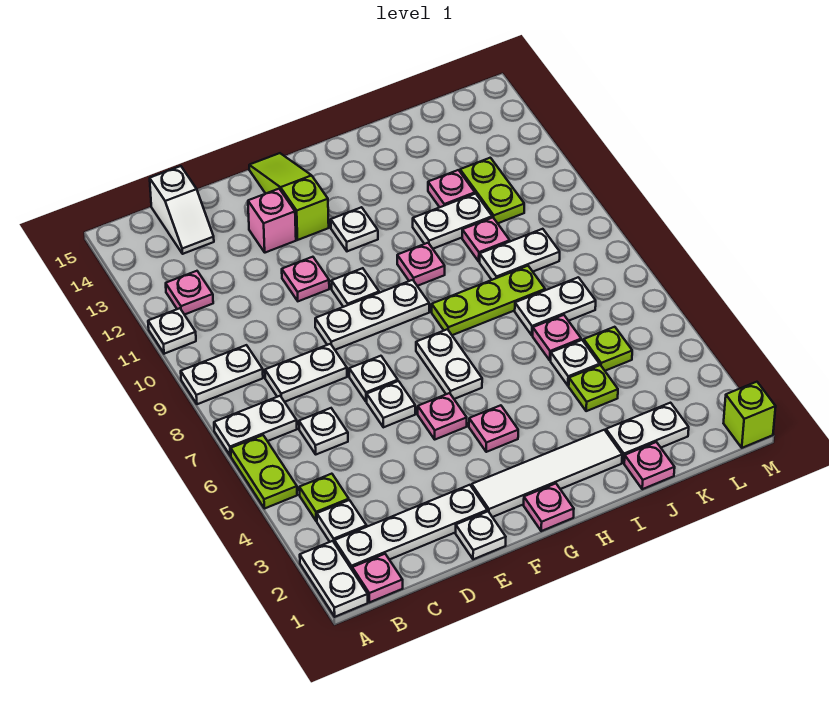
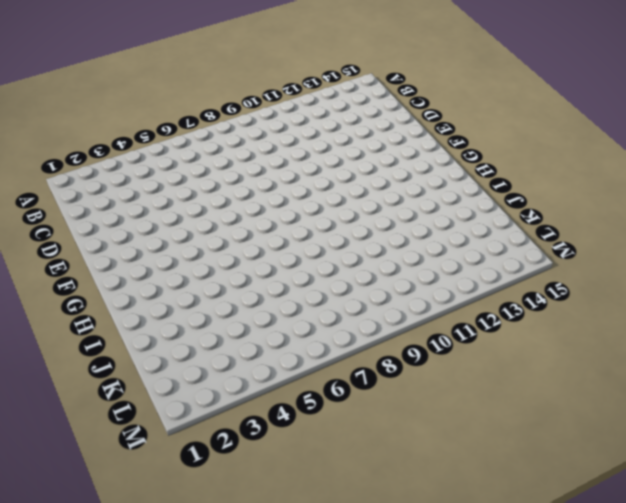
none -> white 1x2 plate [300,541,368,617]
none -> lime 1x2 plate [231,435,297,509]
none -> white 1x2 plate [214,396,297,456]
none -> white 1x2 plate [181,345,263,404]

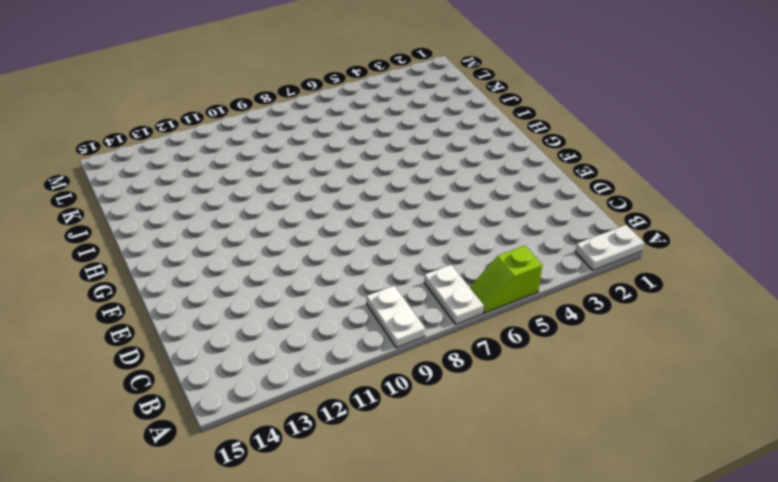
lime 1x2 slope [470,246,542,313] -> lime 1x2 plate [231,435,297,509]
none -> white 1x1 plate [148,308,196,354]
none -> pink 1x1 plate [352,554,403,602]
none -> white 1x4 plate [334,485,487,569]
none -> white 1x1 plate [317,500,367,543]

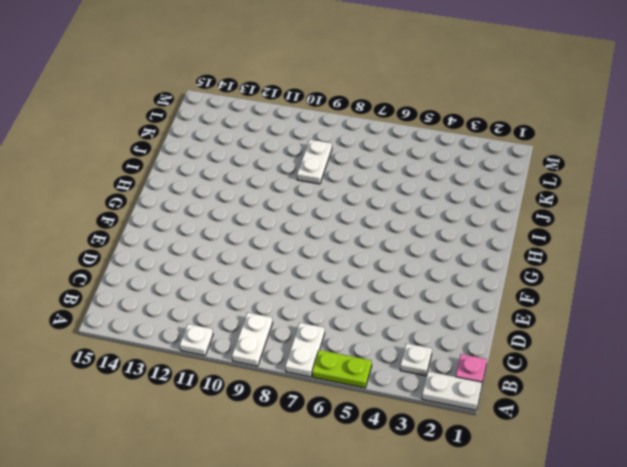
none -> white 1x4 plate [334,485,487,569]
none -> lime 1x1 plate [299,474,349,521]
none -> pink 1x1 plate [166,271,213,315]
none -> white 1x1 plate [299,408,348,454]

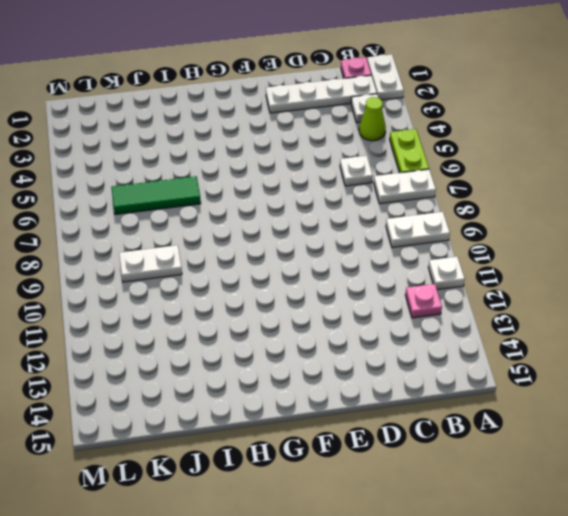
lime 1x1 cone [359,97,386,141] -> lime 1x1 plate [299,474,349,521]
green 1x3 tile [111,176,201,214] -> pink 1x1 plate [533,315,581,360]
none -> white 1x2 plate [265,344,347,402]
none -> white 1x2 slope [150,166,214,254]
none -> white 1x1 plate [456,511,506,559]
none -> white 1x1 plate [367,381,415,427]

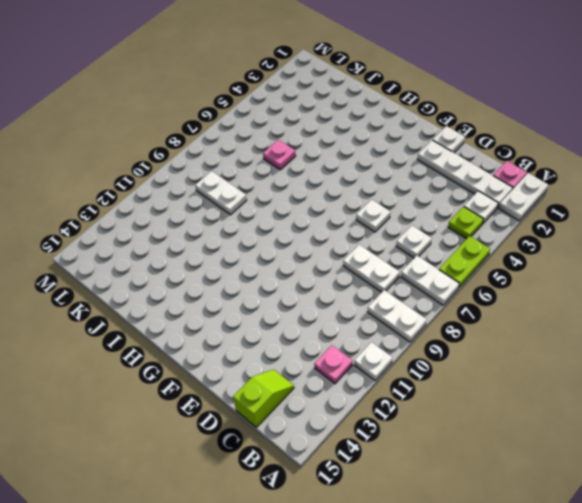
lime 1x2 slope [233,370,294,427] -> white 1x2 slope [150,166,214,254]
none -> white 1x1 plate [349,356,398,402]
none -> white 1x3 plate [315,280,429,350]
none -> pink 1x1 plate [282,257,329,301]
none -> pink 1x1 brick [248,189,296,253]

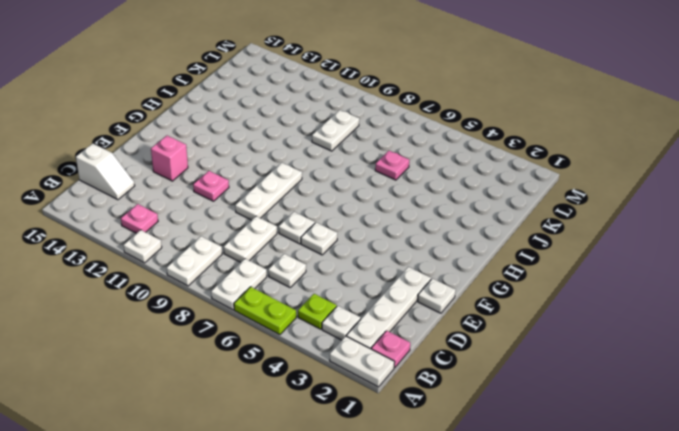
none -> white 1x4 tile [472,430,622,517]
none -> pink 1x1 plate [418,393,467,439]
none -> white 1x1 plate [331,268,379,307]
none -> lime 1x3 slope [249,153,329,240]

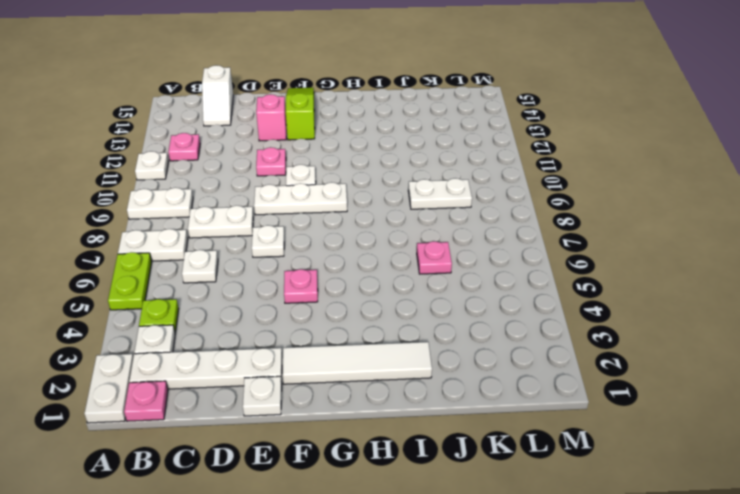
none -> white 1x1 plate [367,381,415,427]
none -> pink 1x1 plate [524,484,574,531]
none -> pink 1x1 plate [469,405,518,452]
none -> white 1x2 plate [416,329,482,399]

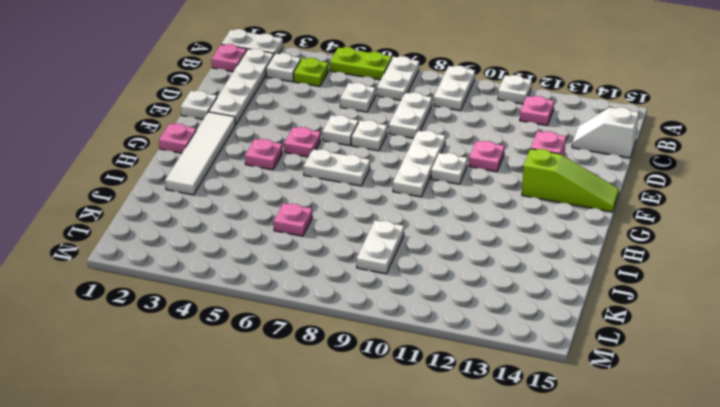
none -> white 1x1 plate [331,207,378,251]
none -> lime 1x3 plate [432,266,545,335]
none -> pink 1x1 plate [397,243,445,286]
none -> white 1x2 plate [413,194,492,249]

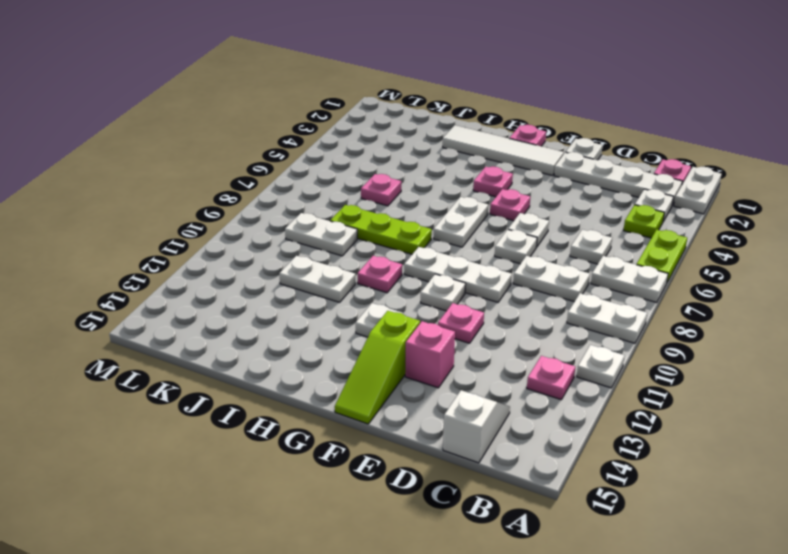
none -> pink 1x1 plate [624,442,675,489]
none -> white 1x2 plate [606,403,689,463]
none -> lime 1x1 plate [569,365,618,411]
none -> white 1x1 plate [551,340,600,386]

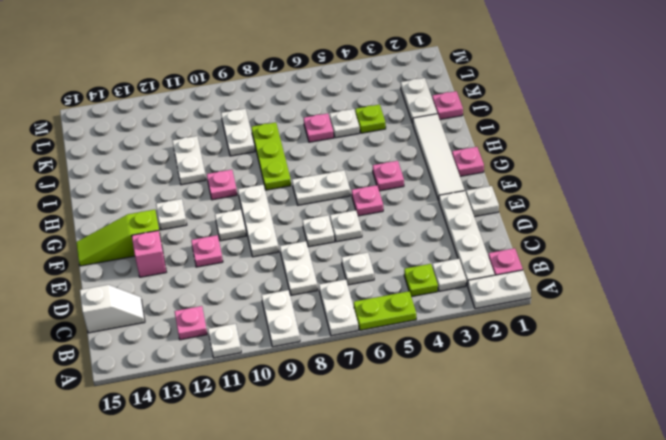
none -> white 1x2 plate [515,277,596,335]
none -> pink 1x1 plate [462,217,510,262]
none -> pink 1x1 plate [428,170,475,207]
none -> lime 1x1 plate [584,327,632,371]

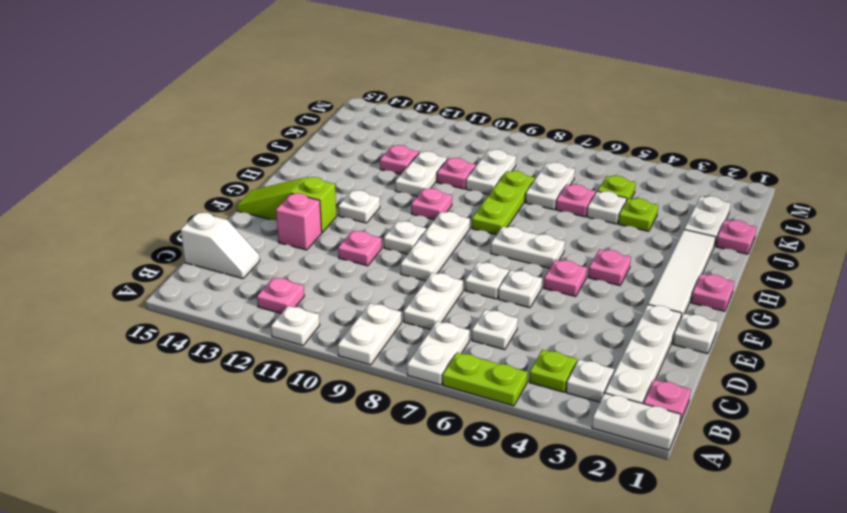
none -> lime 1x2 plate [460,158,524,223]
none -> lime 1x1 brick [723,382,776,448]

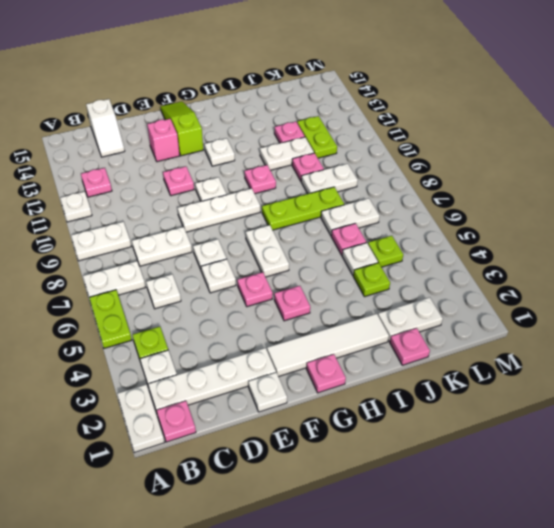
none -> lime 1x1 brick [723,382,776,448]

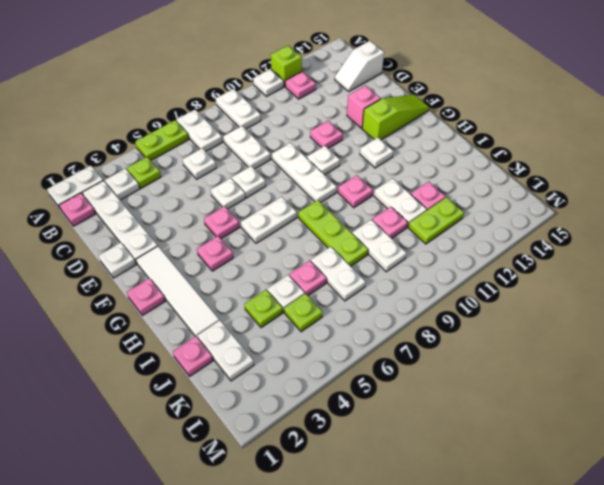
lime 1x1 brick [271,45,302,86] -> lime 1x1 brick moved to [723,382,776,448]

